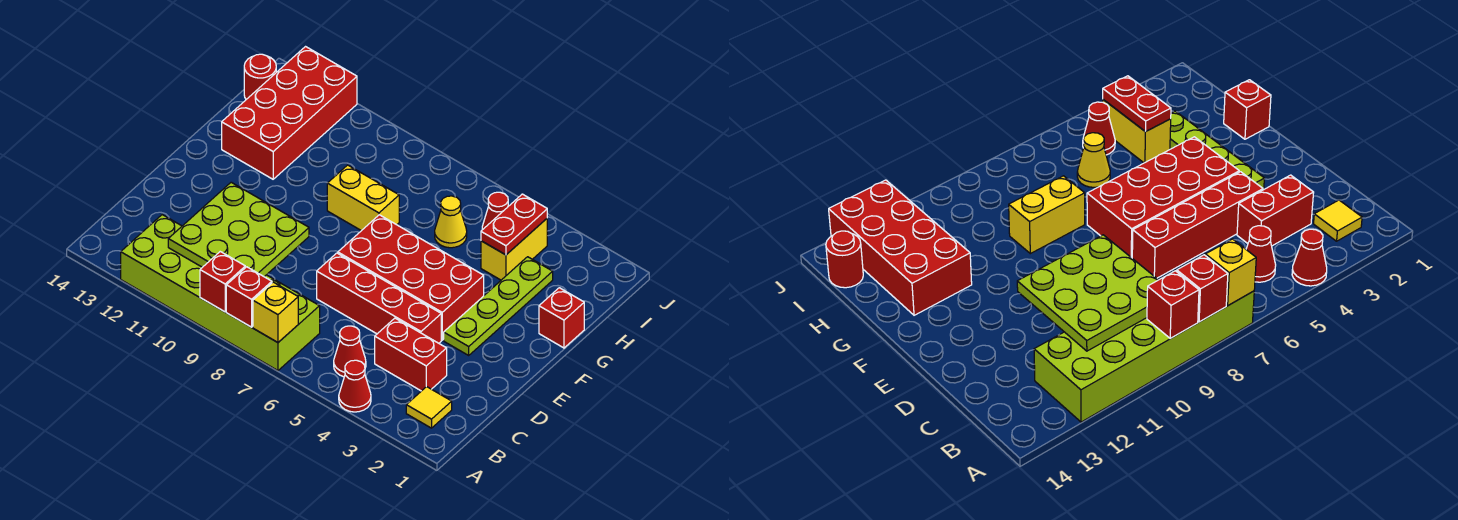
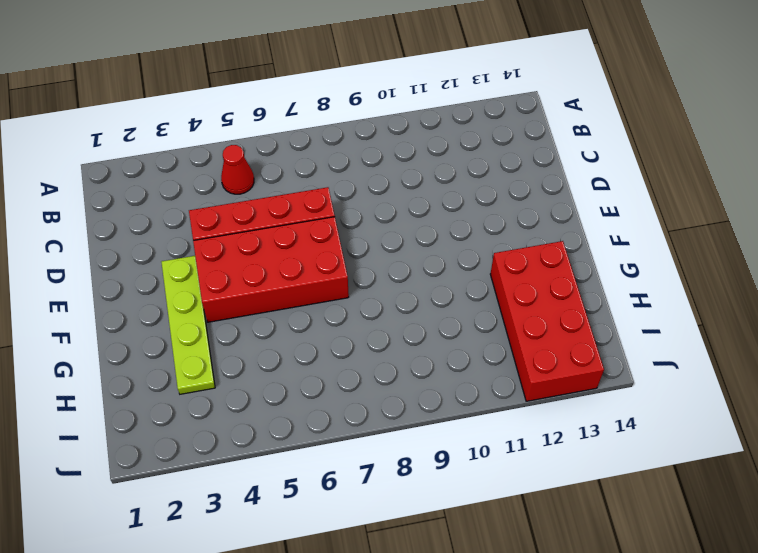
none -> red 1x1 cone [339,360,371,412]
none -> lime 2x6 brick [121,215,320,370]
none -> yellow 1x1 tile [406,387,452,428]

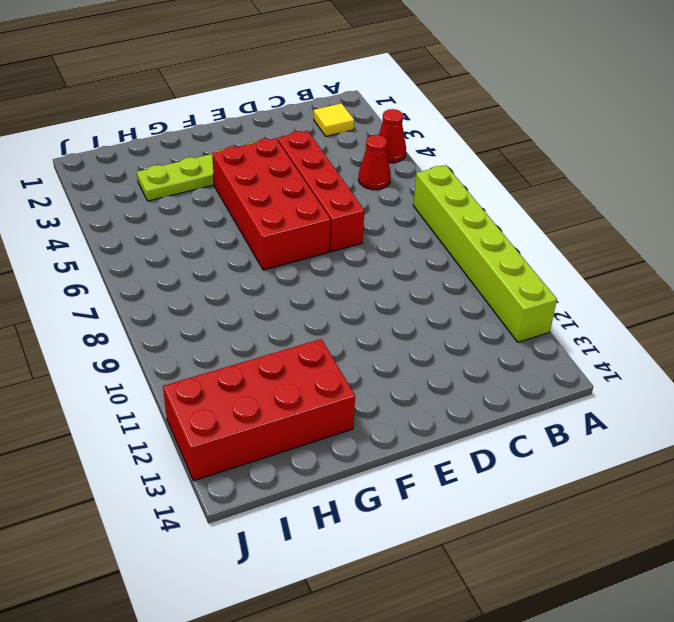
lime 1x6 brick [413,165,557,342] -> lime 2x6 brick [121,215,320,370]
none -> red 1x2 brick [375,318,447,391]
none -> red 1x1 brick [539,288,584,348]
none -> yellow 1x2 brick [327,165,399,231]

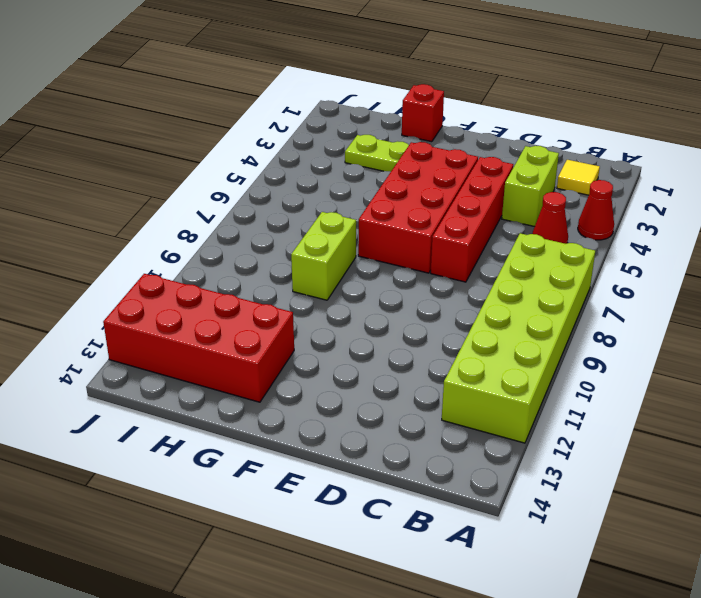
lime 1x2 brick [502,146,559,227] -> red 1x2 brick [375,318,447,391]
lime 1x2 brick [291,212,356,300] -> yellow 1x2 brick [327,165,399,231]
none -> yellow 1x2 brick [481,219,547,280]
none -> yellow 1x1 cone [435,196,467,248]
none -> red 1x1 cone [482,192,508,229]

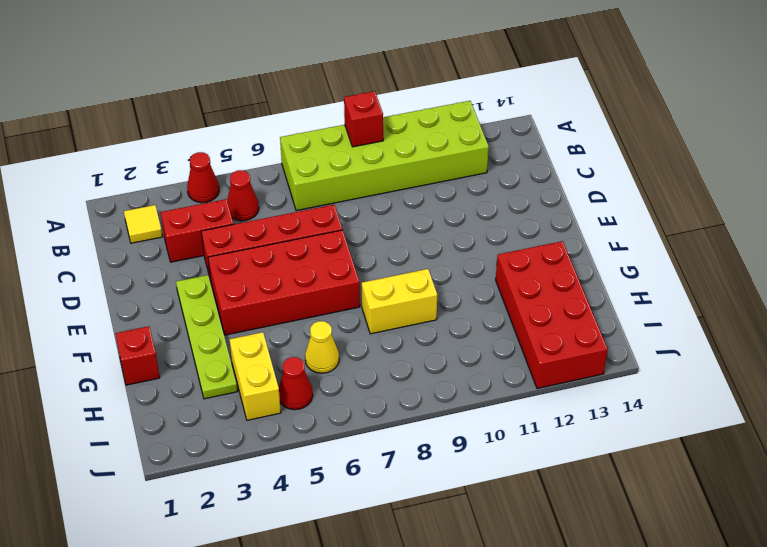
none -> red 1x1 round brick [244,54,276,99]
none -> yellow 1x1 brick [253,282,298,342]
none -> red 1x1 brick [226,267,272,327]

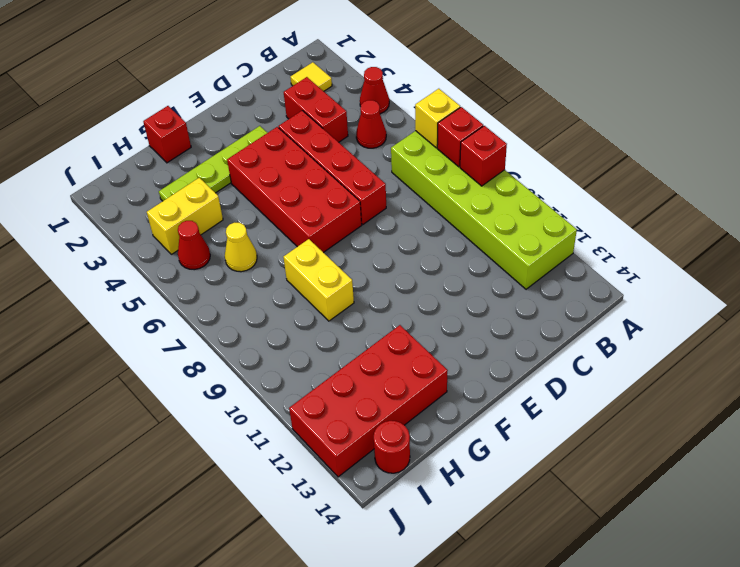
none -> lime 3x3 plate [168,182,309,277]
none -> red 1x2 plate [481,194,547,255]

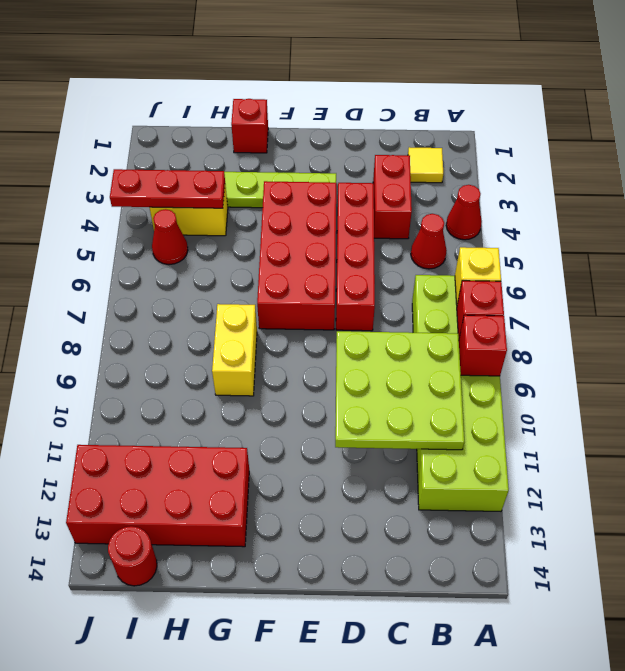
red 1x3 plate [110,169,225,208] -> red 1x2 plate [481,194,547,255]
none -> yellow 1x1 cone [435,196,467,248]

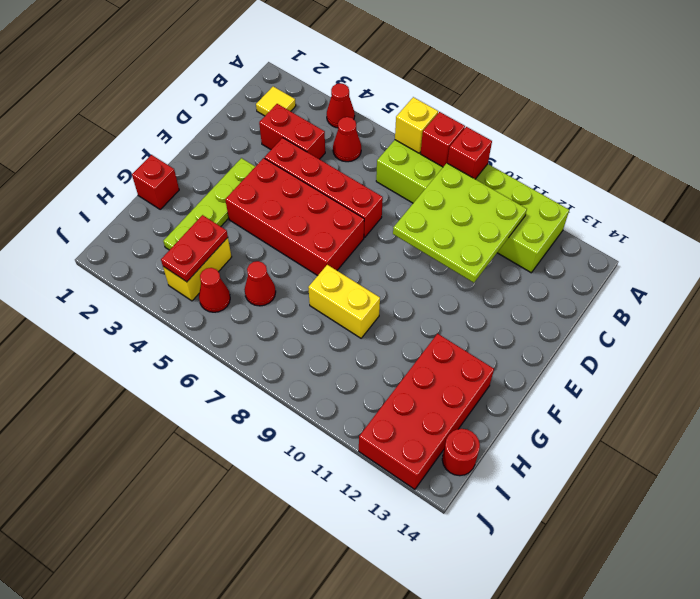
red 1x1 cone [245,261,276,306] -> yellow 1x1 cone [435,196,467,248]

